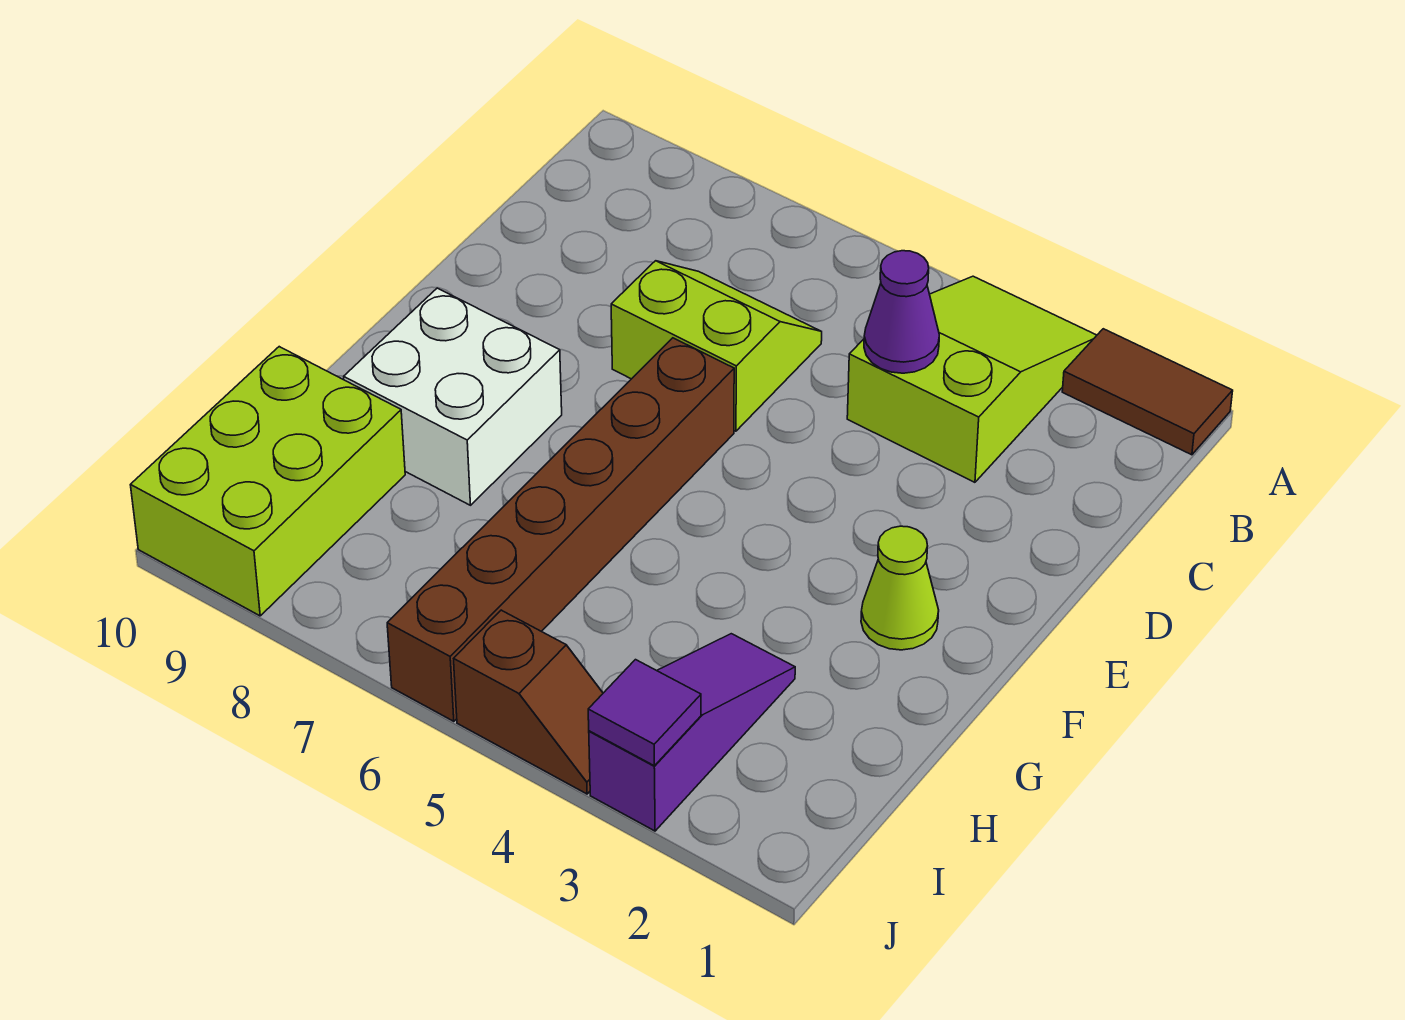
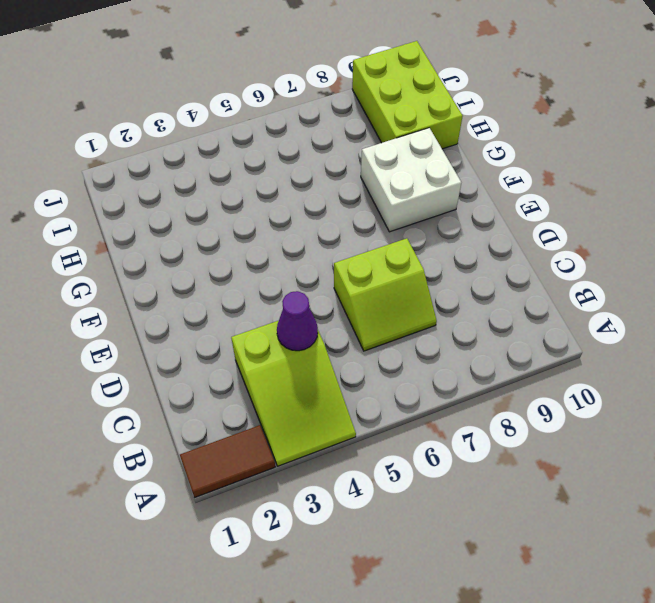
none -> brown 1x6 brick [387,338,734,721]
none -> lime 1x1 cone [861,526,939,650]

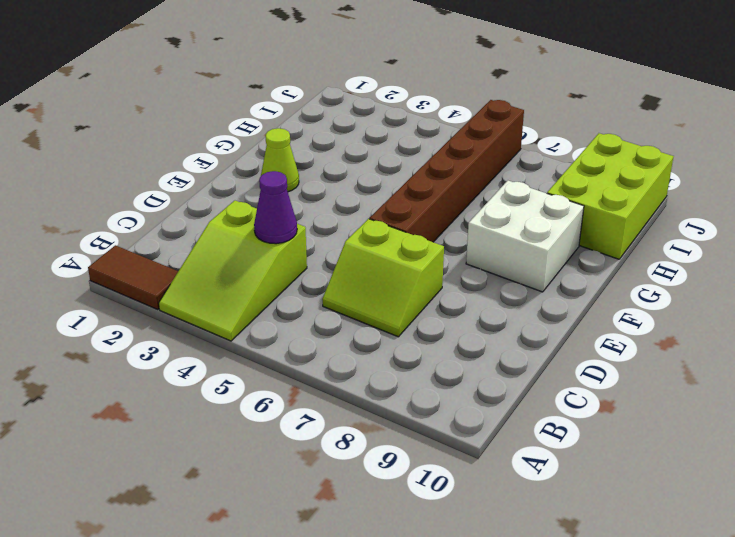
none -> purple 1x3 slope [589,634,795,831]
none -> brown 1x2 slope [454,610,603,794]

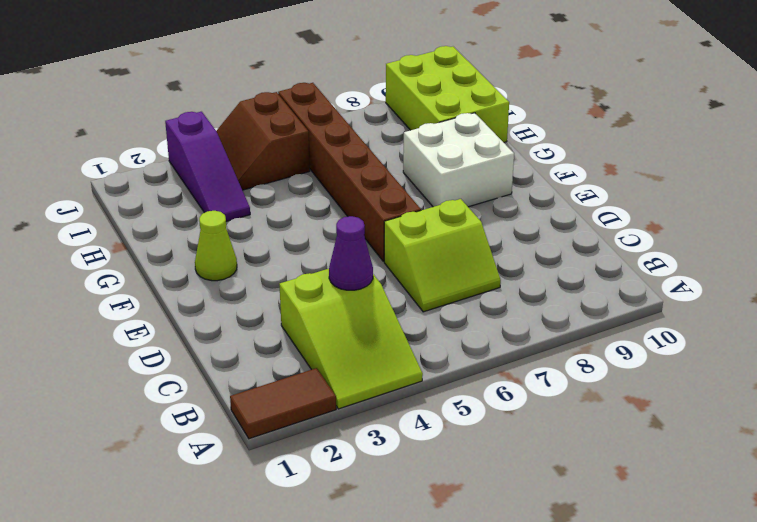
brown 2x2 slope [217,92,310,190] -> brown 1x2 slope [454,610,603,794]
none -> purple 1x1 tile [588,660,701,766]

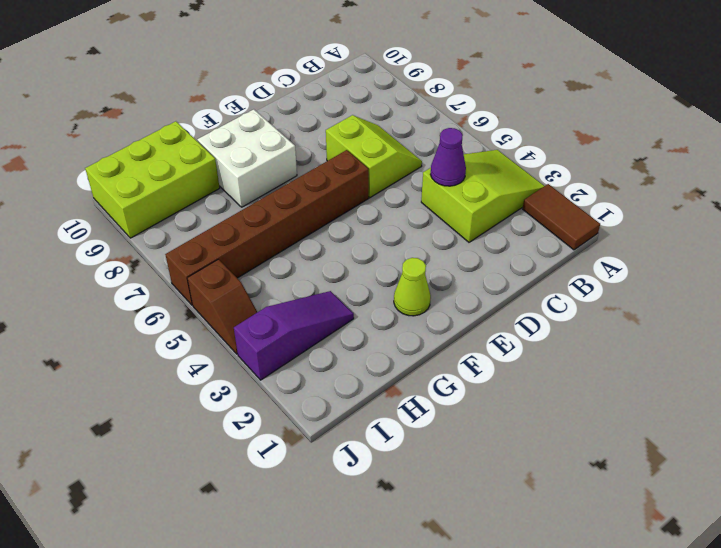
none -> purple 1x1 tile [588,660,701,766]

